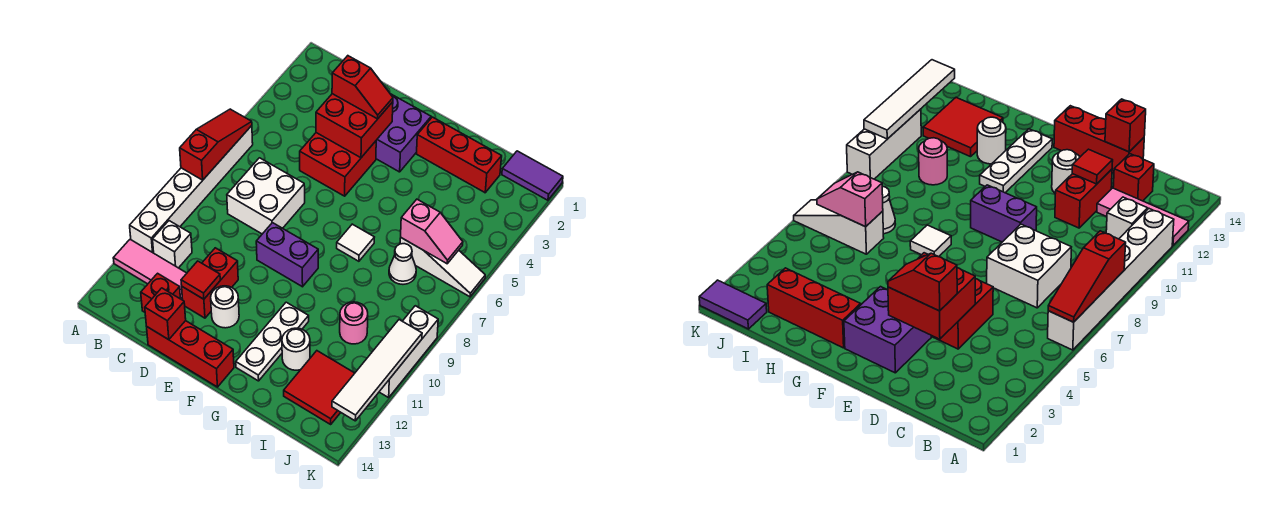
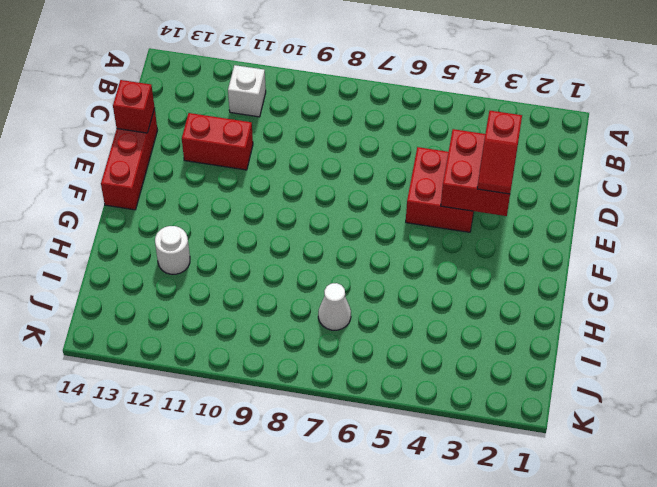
none -> white 1x6 brick [130,126,253,253]
none -> pink 1x3 tile [113,239,187,300]
none -> white 2x2 brick [227,158,305,234]

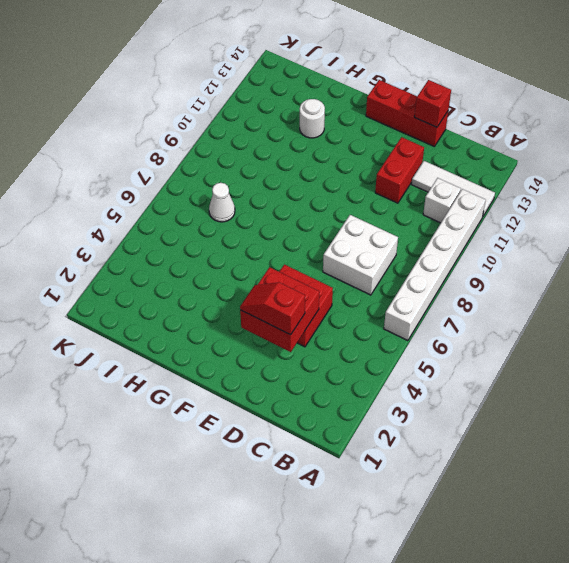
white 1x3 tile [412,161,495,216] -> pink 1x3 tile [113,239,187,300]
none -> red 1x1 brick [141,273,180,312]
none -> purple 2x2 brick [376,94,431,172]
none -> purple 1x2 brick [256,223,318,287]

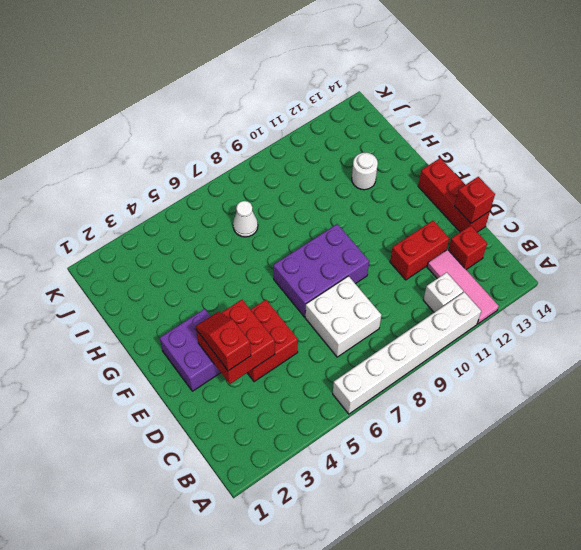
purple 2x3 brick [273,224,369,317] -> purple 1x2 brick [256,223,318,287]
none -> white 1x1 round brick [211,286,239,328]
none -> red 1x3 brick [417,117,502,193]
none -> white 1x1 tile [337,224,374,261]

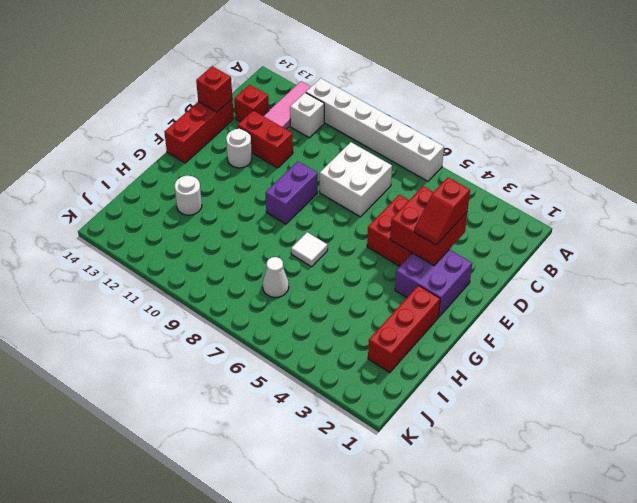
none -> white 1x3 plate [236,302,309,381]
none -> white 1x3 slope [400,238,485,297]
none -> pink 1x1 round brick [340,302,368,344]

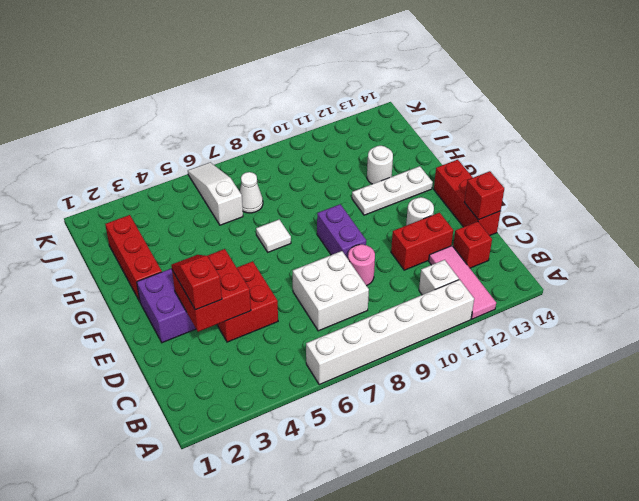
pink 1x1 round brick [348,244,375,286] -> pink 1x1 round brick moved to [340,302,368,344]
none -> red 2x2 tile [284,351,355,424]
none -> purple 1x2 tile [502,151,563,200]
none -> white 1x3 brick [379,306,438,398]

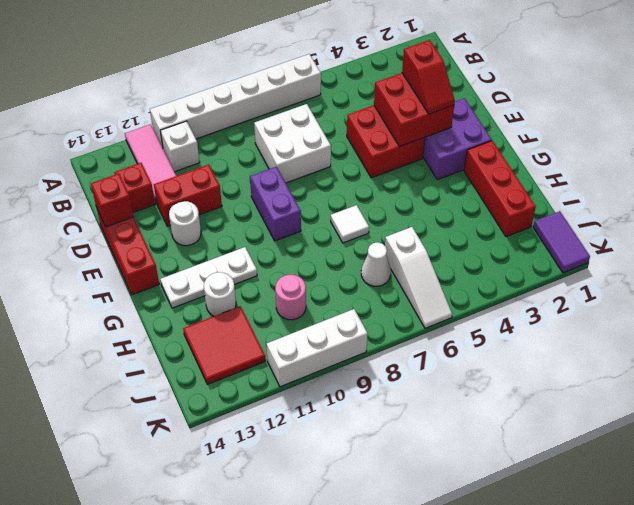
none -> red 1x3 slope [180,109,252,180]
none -> red 1x1 tile [181,261,220,299]
none -> pink 1x2 slope [401,199,463,264]

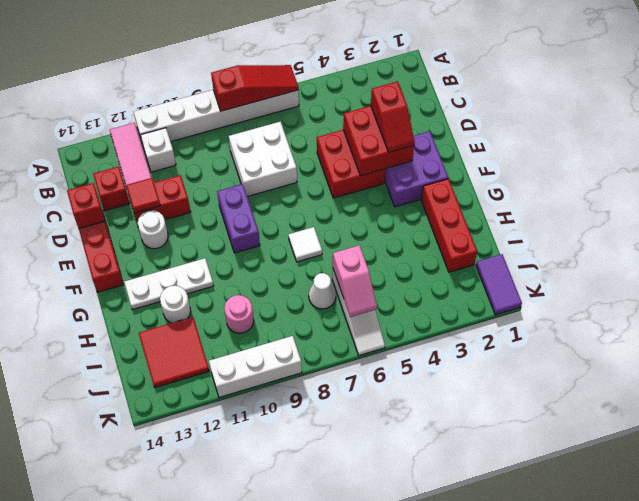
none -> white 1x4 tile [332,320,422,421]

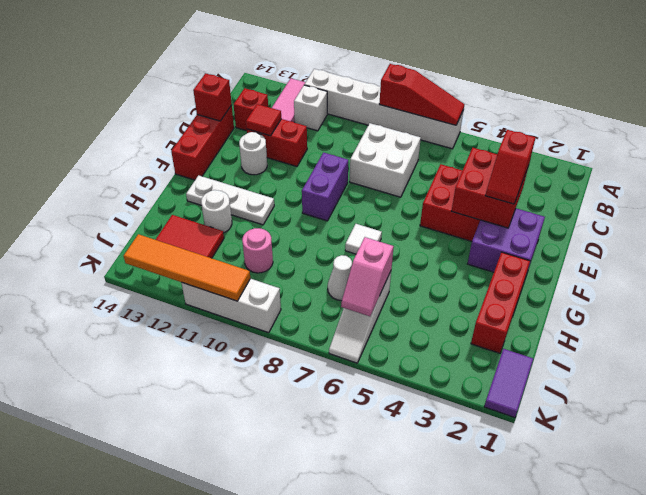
orange 1x4 tile [124,234,250,301] -> white 1x4 tile [332,320,422,421]

